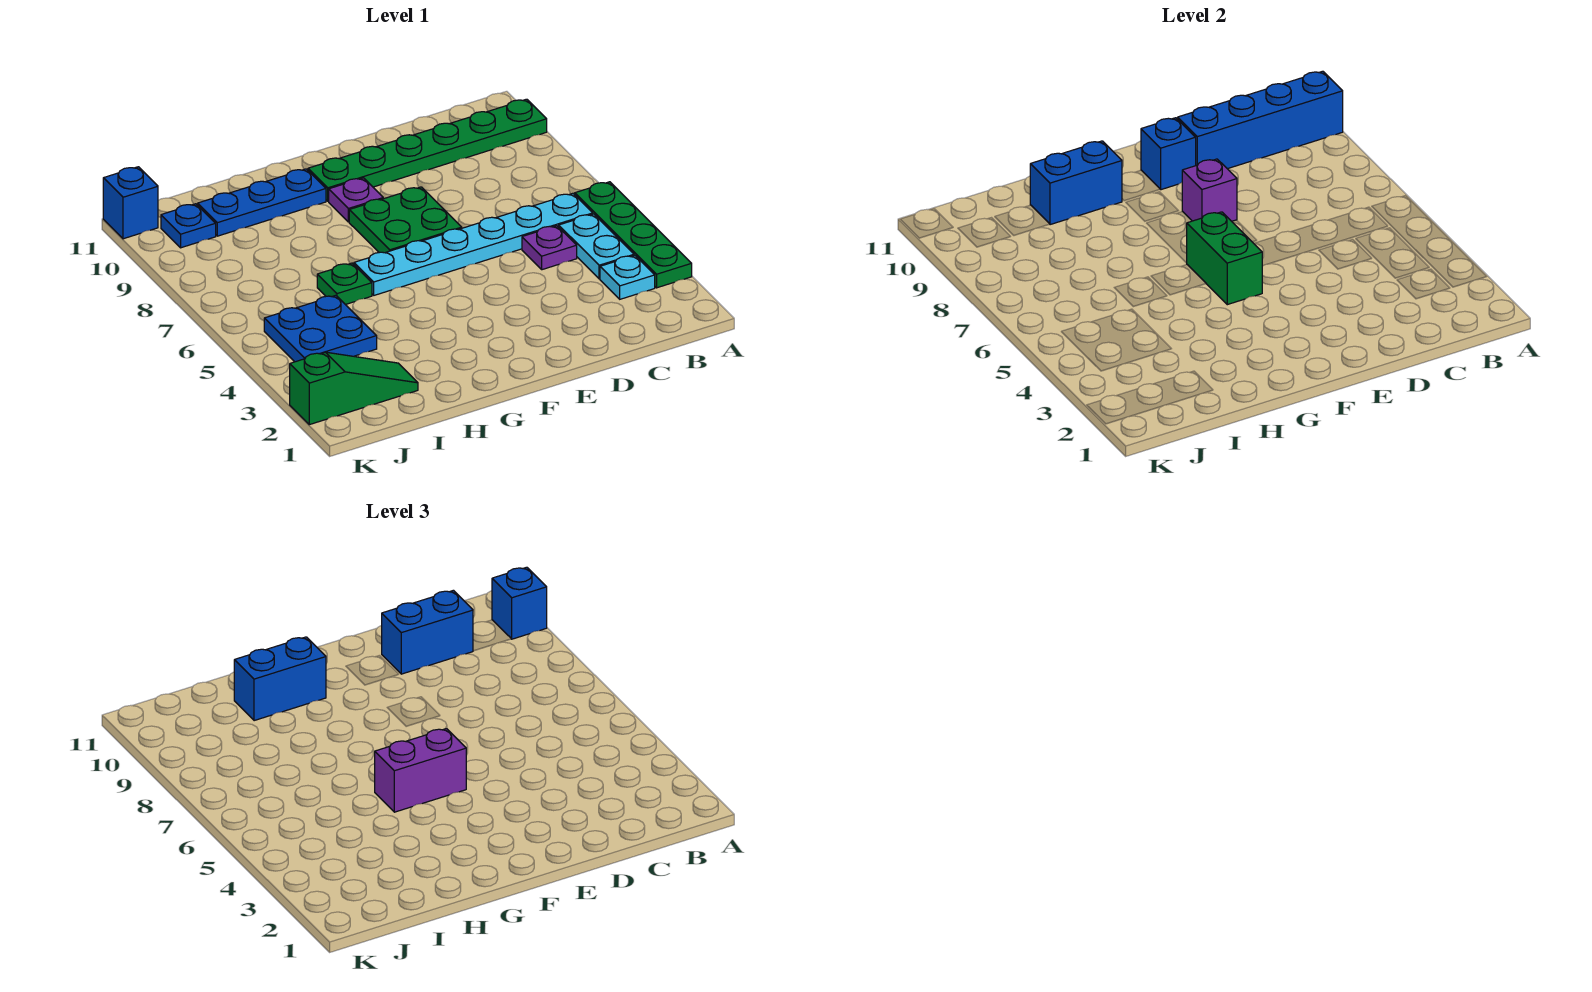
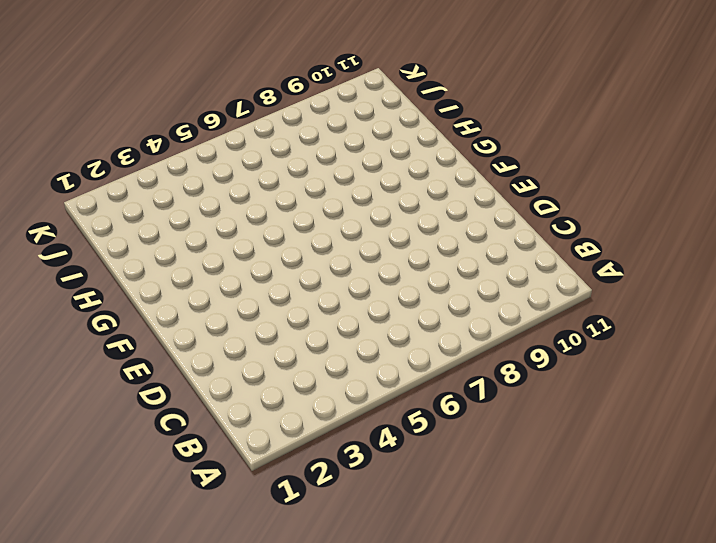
none -> green 1x4 plate [575,182,692,288]
none -> green 1x6 plate [308,99,547,201]
none -> cyan 1x1 plate [600,255,655,299]

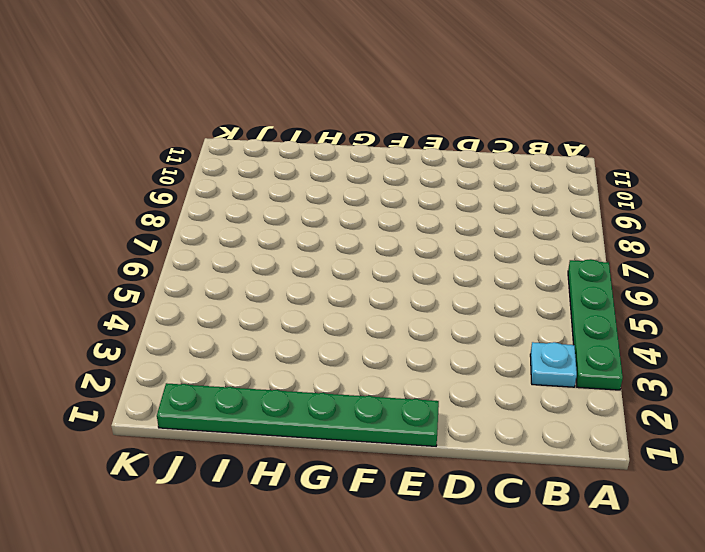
green 1x6 plate [157,383,439,446] -> green 1x6 plate moved to [308,99,547,201]
none -> cyan 1x2 plate [559,214,634,279]
none -> cyan 1x6 plate [354,193,593,295]
none -> purple 1x1 plate [522,226,577,270]

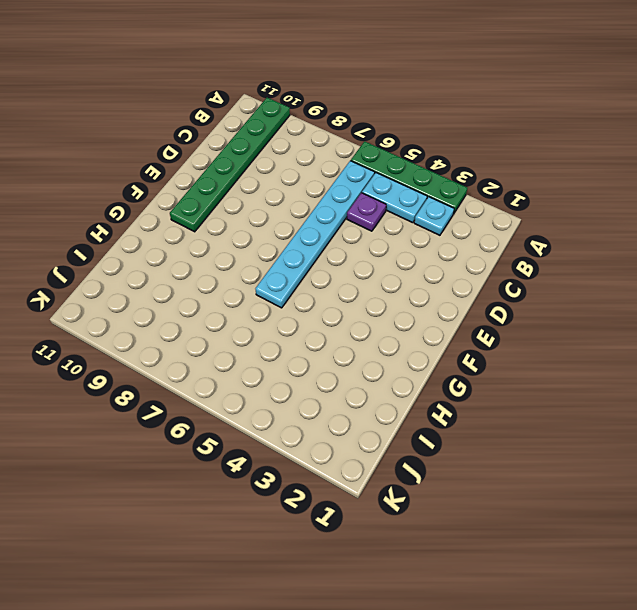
none -> green 2x2 plate [349,187,462,253]
none -> purple 1x1 plate [329,178,383,222]
none -> blue 1x3 plate [198,169,326,236]

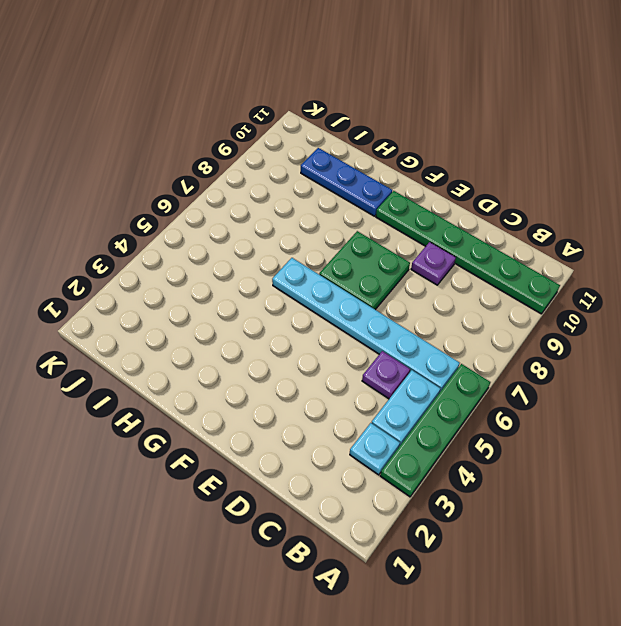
purple 1x1 plate [411,242,456,285] -> purple 1x1 plate moved to [329,178,383,222]
none -> green 1x1 plate [317,263,372,305]
none -> green 1x3 slope [290,352,418,425]
none -> blue 2x2 plate [264,295,377,362]

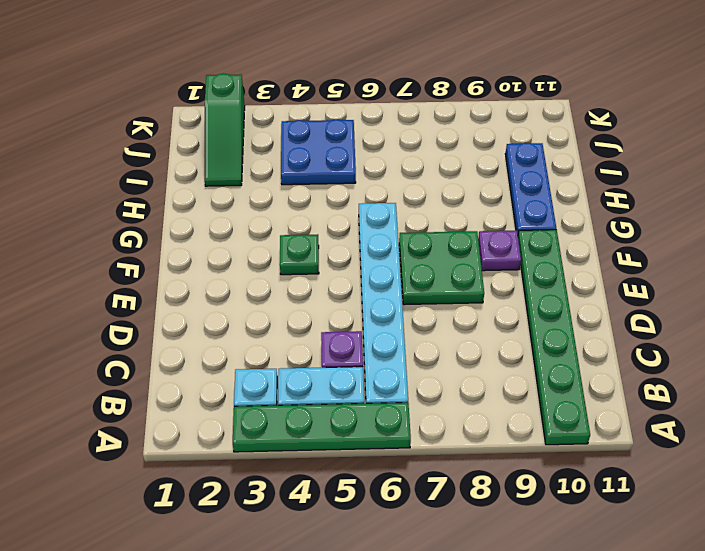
green 1x1 plate [280,234,319,275] -> green 1x1 plate moved to [317,263,372,305]
none -> blue 1x1 plate [161,204,216,248]
none -> blue 1x1 brick [103,167,158,239]
none -> blue 1x4 brick [1178,71,1343,169]

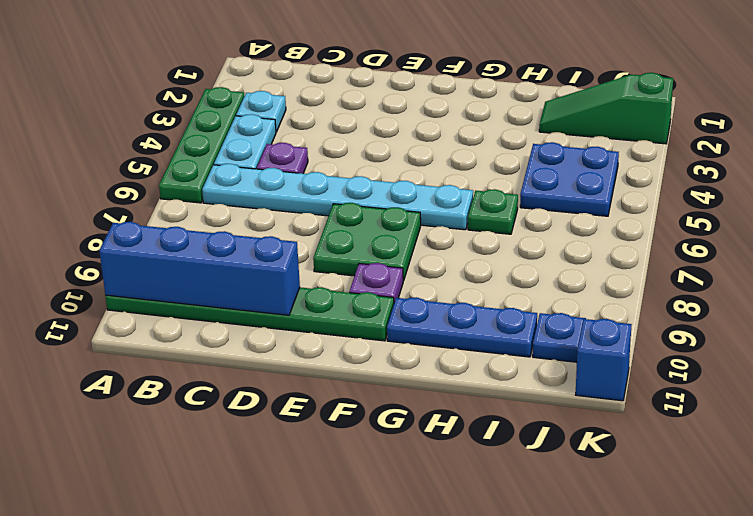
none -> purple 1x1 brick [1182,159,1237,221]
none -> blue 1x1 brick [1141,118,1196,190]
none -> green 1x2 brick [1186,212,1262,305]

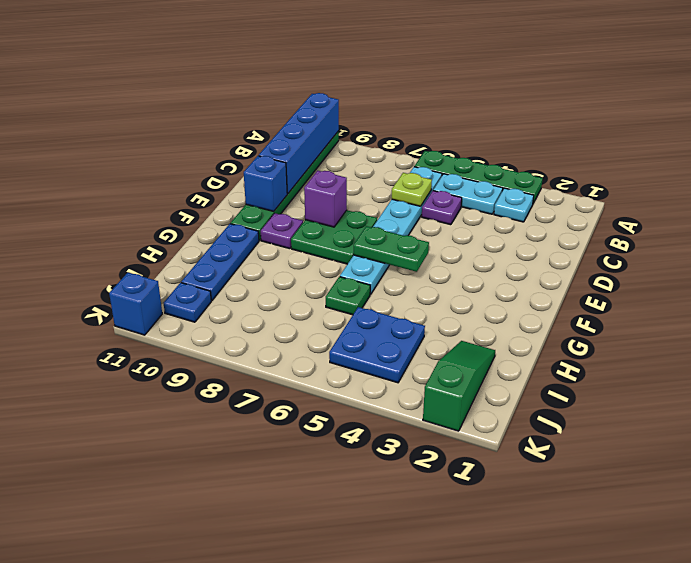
lime 1x1 plate [392,173,432,206] -> none
green 1x2 plate [354,226,429,272] -> green 1x2 brick [1186,212,1262,305]
none -> blue 1x2 brick [1030,141,1122,225]
none -> blue 1x1 brick [492,567,547,639]
none -> blue 1x2 brick [382,590,473,674]

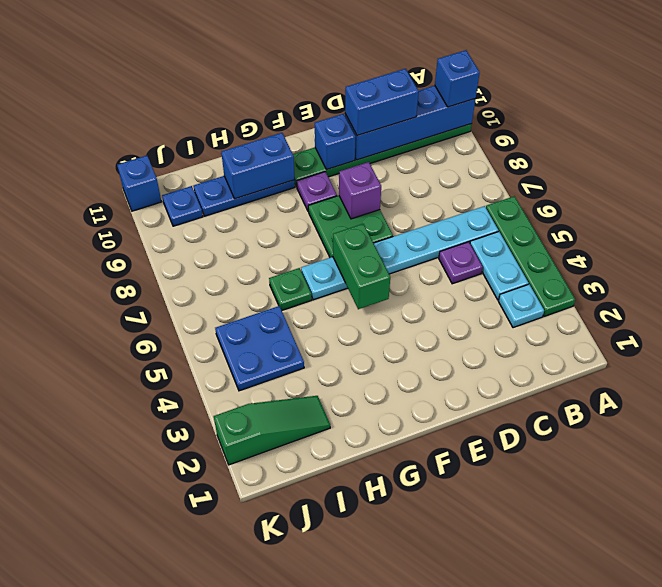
none -> purple 1x2 brick [375,729,466,812]
none -> blue 1x2 brick [234,637,326,721]

